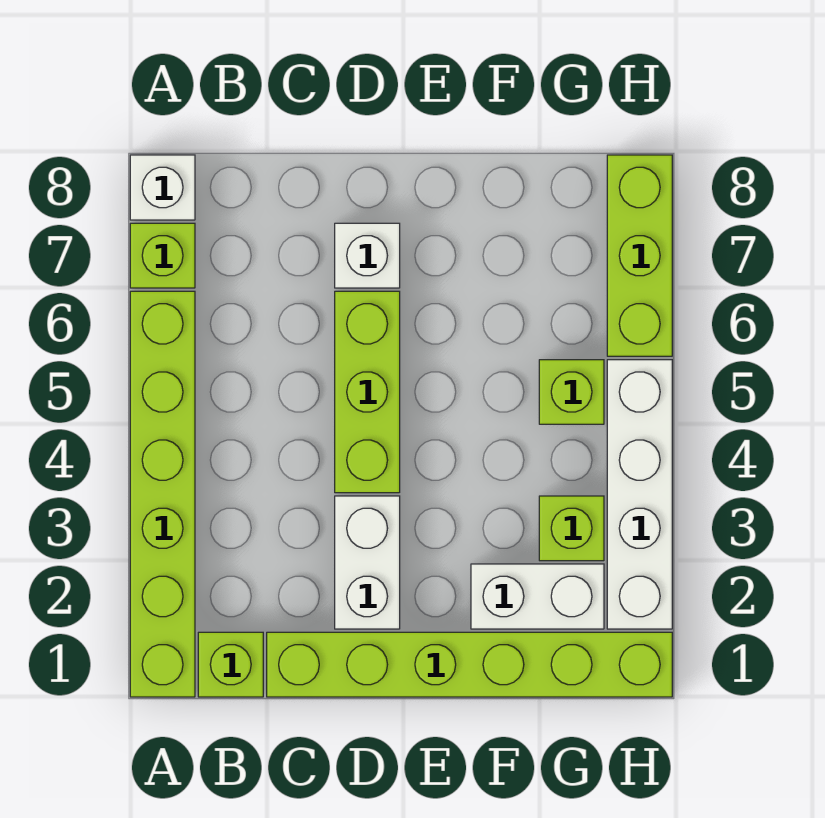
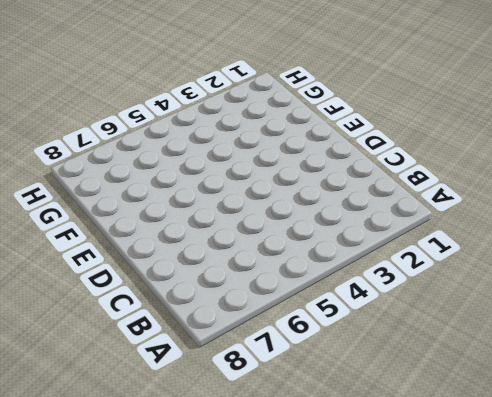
none -> lime 1x6 brick [130,291,195,697]
none -> lime 1x1 brick [130,223,195,288]
none -> white 1x1 brick [130,155,195,220]

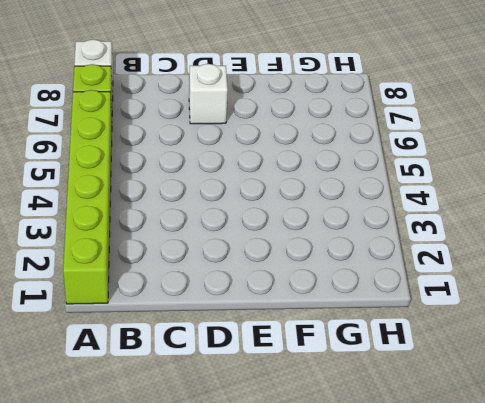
none -> lime 1x1 brick [198,632,263,697]
none -> lime 1x6 brick [267,632,672,697]
none -> white 1x2 brick [335,496,400,629]

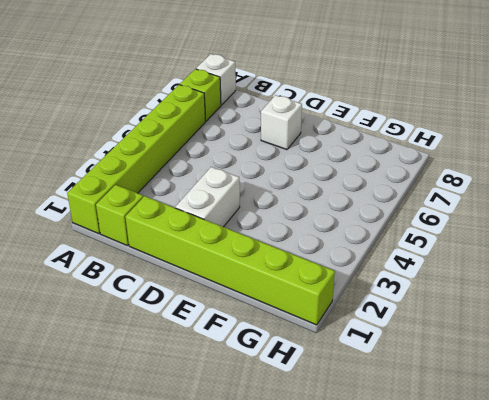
none -> lime 1x3 brick [335,291,400,493]
none -> white 1x2 brick [471,564,604,629]
none -> lime 1x1 brick [539,496,604,561]

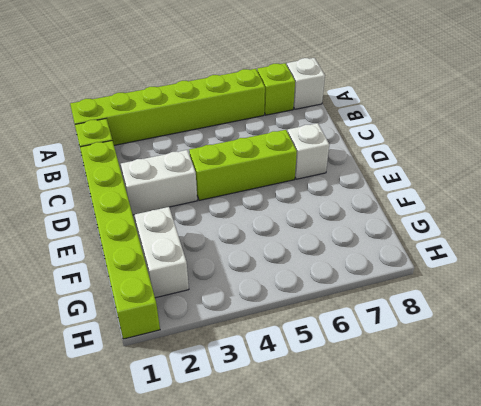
none -> lime 1x1 brick [539,496,604,561]
none -> lime 1x1 brick [539,360,604,424]
none -> white 1x4 brick [607,360,672,629]

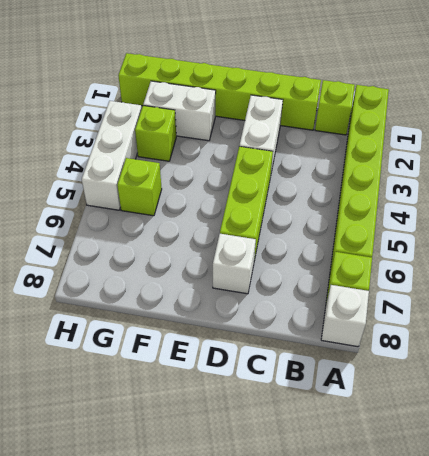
white 1x3 brick [82,101,142,210] -> white 1x4 brick [607,360,672,629]
none -> lime 1x3 brick [607,155,672,356]

